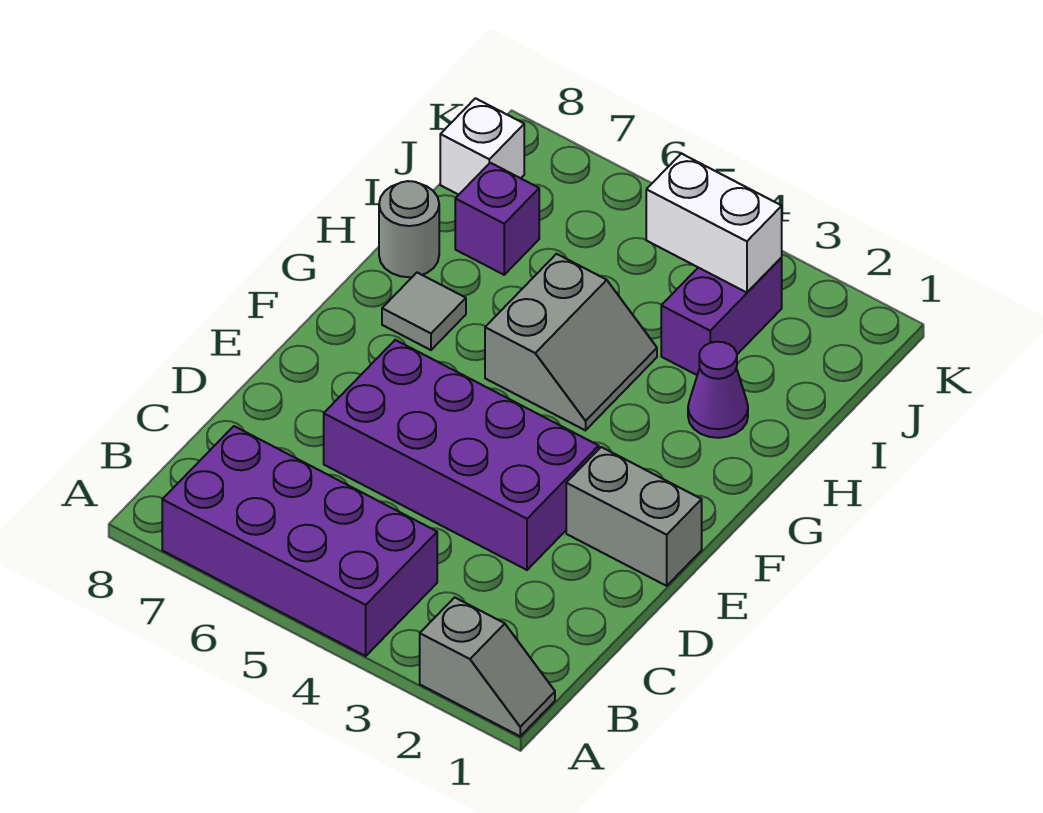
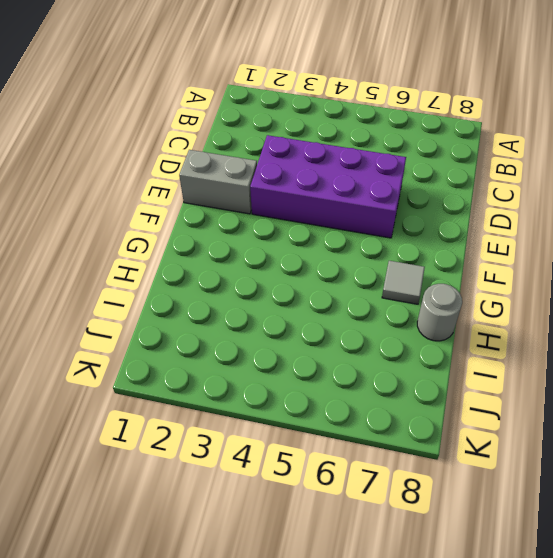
none -> grey 1x2 slope [420,597,555,736]
none -> purple 2x4 brick [162,426,437,656]
none -> grey 2x2 slope [485,254,657,430]

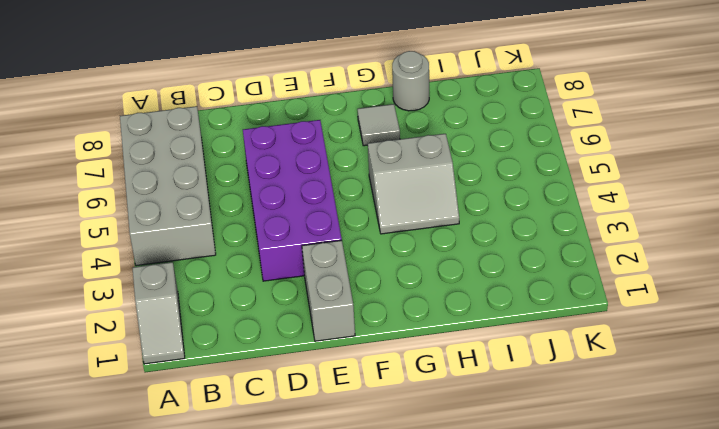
grey 2x4 brick [120,106,216,266] -> purple 2x4 brick [162,426,437,656]
none -> purple 1x1 cone [688,342,748,438]
none -> purple 1x2 brick [661,258,782,375]
none -> purple 1x1 brick [455,163,539,275]

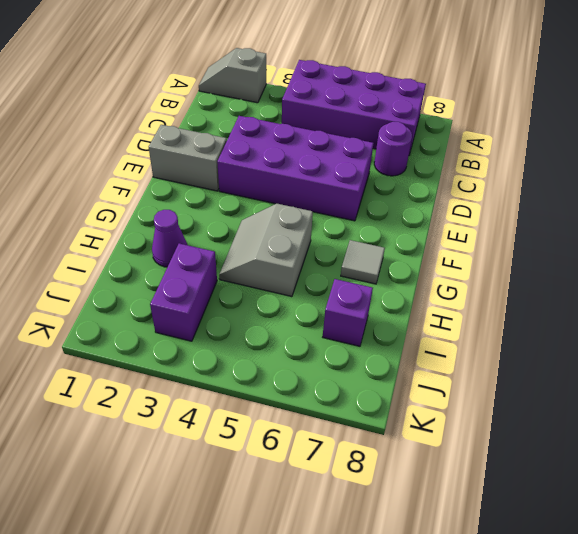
purple 1x1 round brick [374,122,412,176] -> none
none -> grey 1x1 round brick [379,181,439,277]
none -> white 1x1 brick [440,98,524,195]
none -> white 1x2 brick [646,154,782,293]

